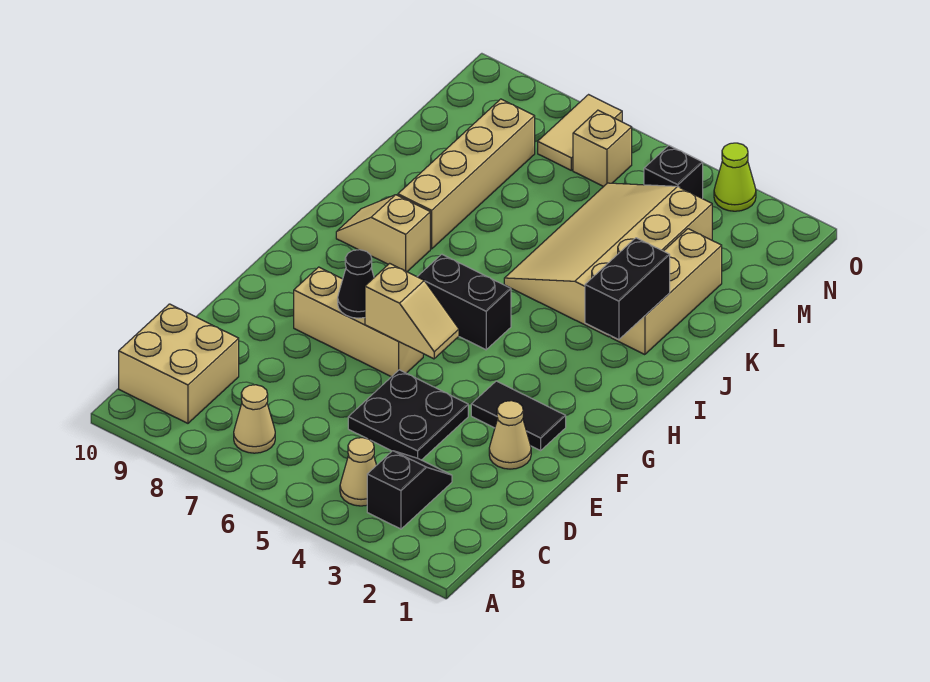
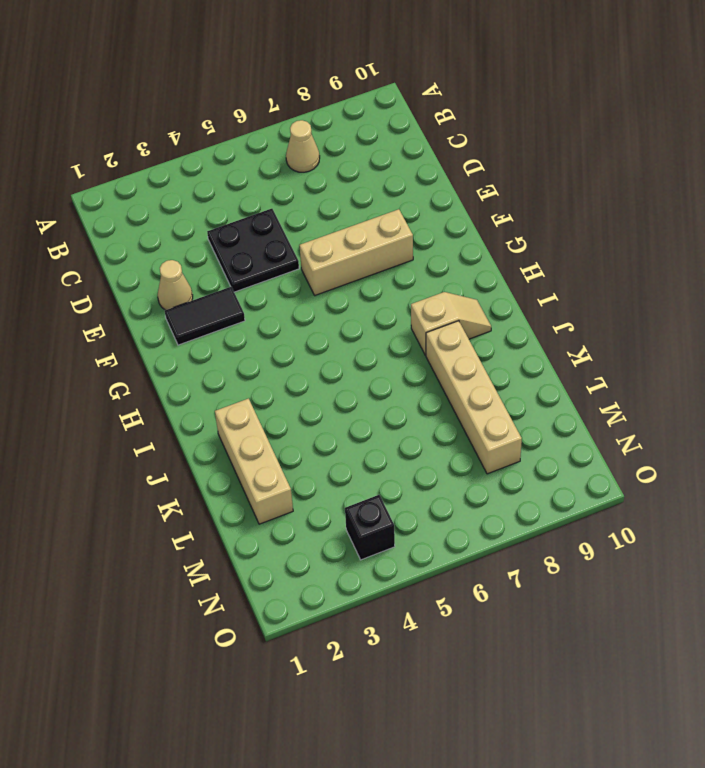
none -> black 1x2 slope [367,451,452,529]
none -> tan 1x1 cone [340,438,376,506]
none -> tan 2x2 brick [119,304,239,423]

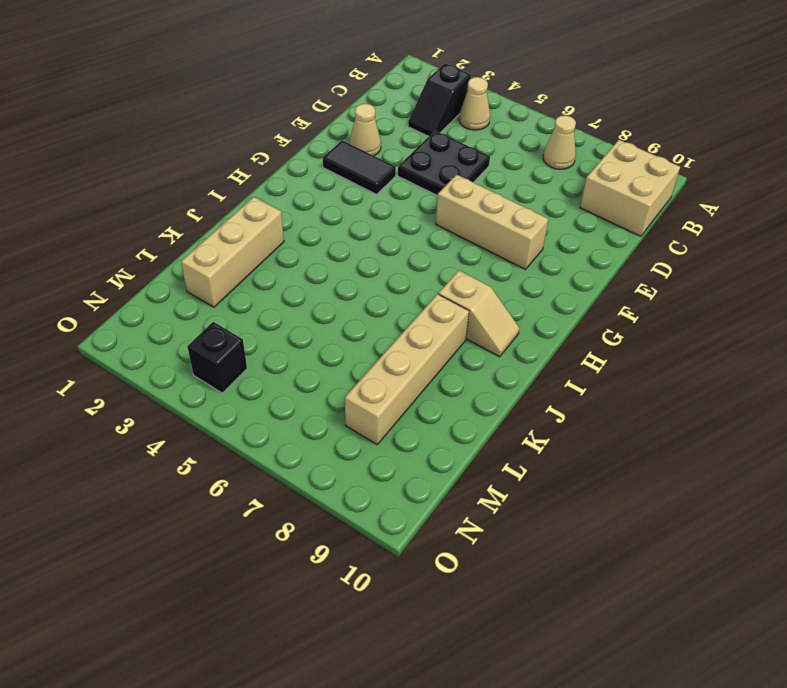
none -> black 1x2 brick [418,254,511,350]
none -> tan 3x4 slope [504,183,712,337]
none -> tan 1x1 brick [573,110,632,187]

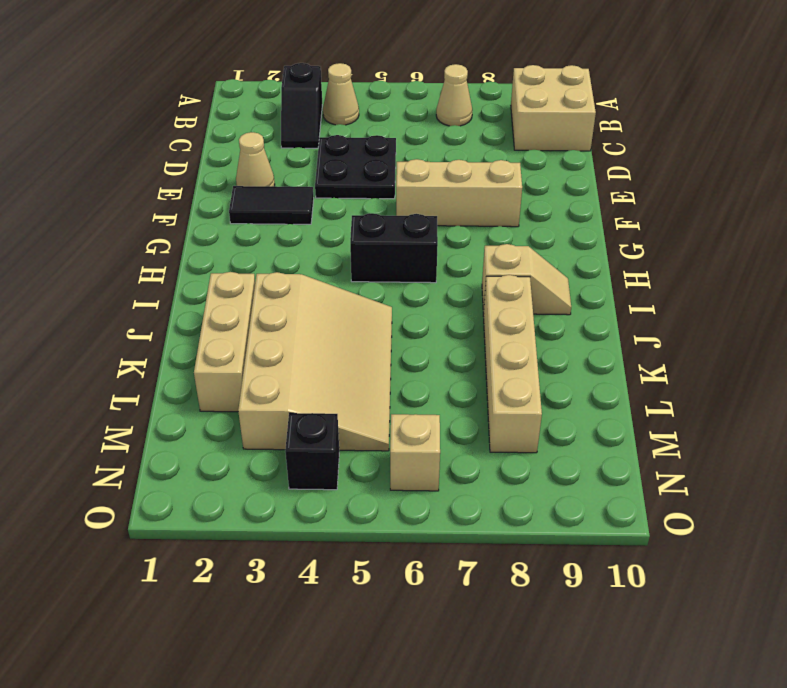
none -> tan 1x2 tile [538,95,622,170]
none -> lime 1x1 cone [714,143,756,211]
none -> tan 1x2 slope [365,263,459,359]

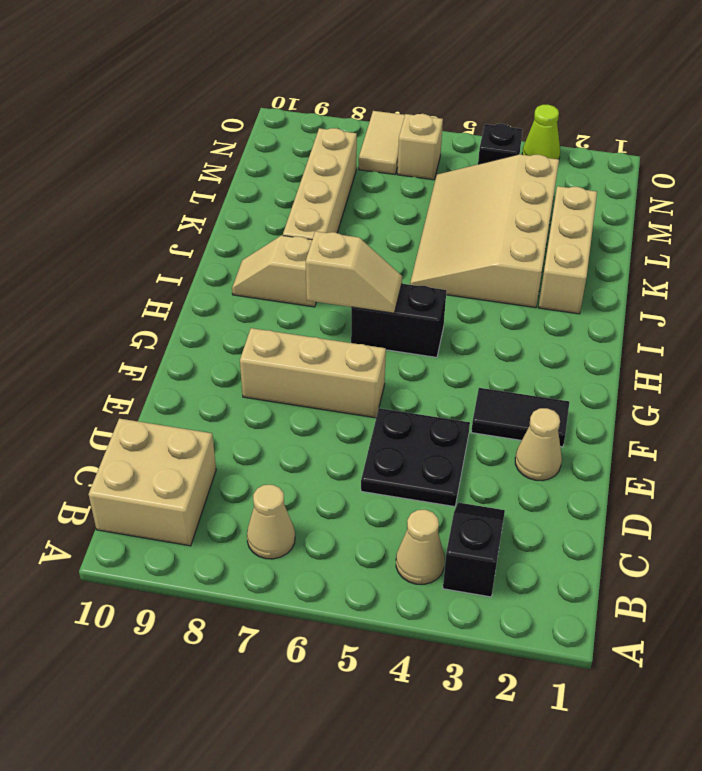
tan 1x2 slope [306,231,402,313] -> tan 1x2 slope moved to [365,263,459,359]
none -> black 1x1 cone [338,250,374,318]
none -> black 1x2 brick [585,238,670,340]

